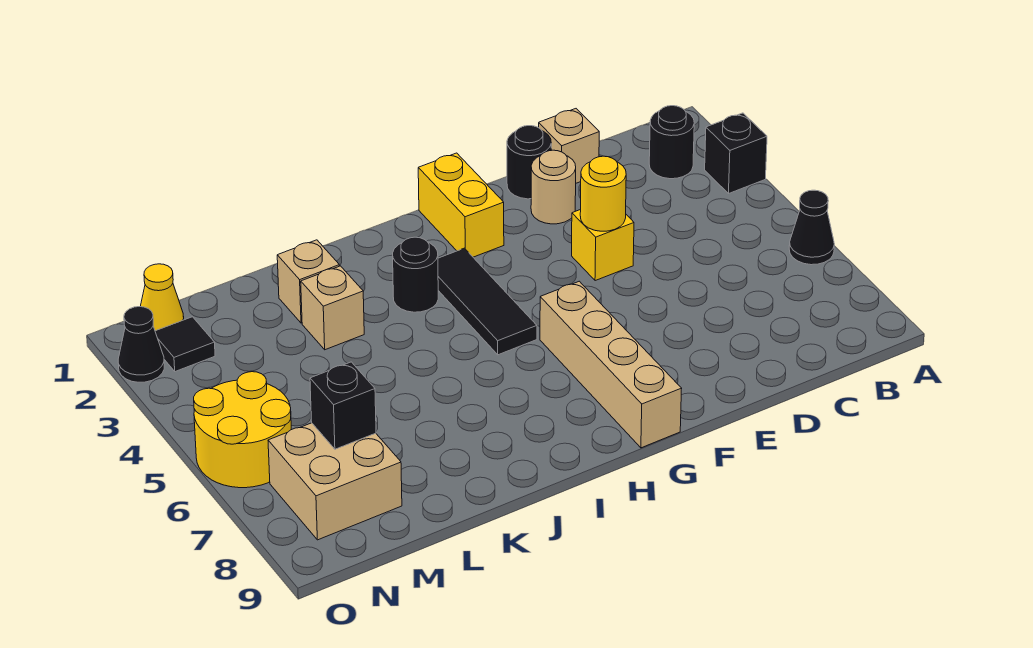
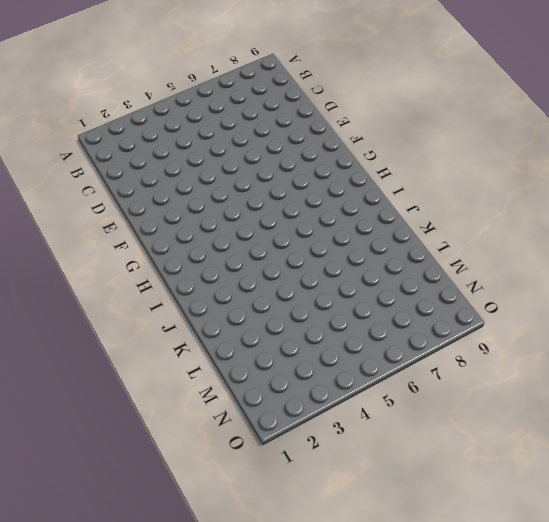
none -> black 1x1 brick [705,113,767,193]
none -> black 1x1 cone [789,190,834,265]
none -> black 1x1 round brick [649,106,694,179]

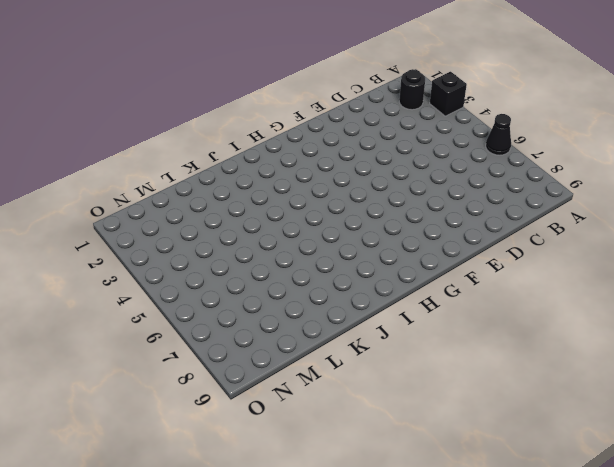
none -> tan 1x1 brick [539,109,599,183]
none -> black 1x1 round brick [507,126,551,199]
none -> tan 1x1 round brick [531,150,576,224]

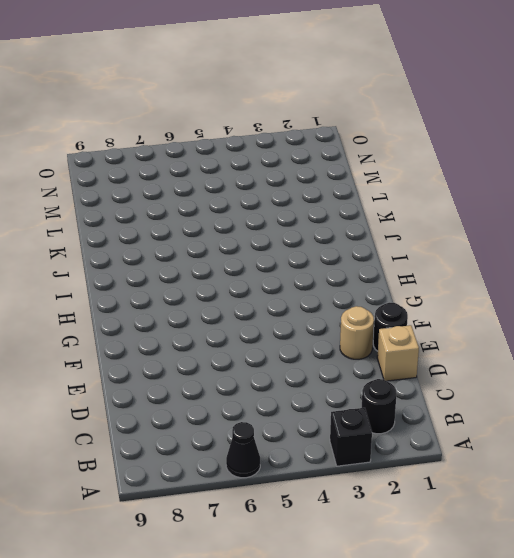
none -> yellow 1x1 brick [572,209,634,281]
none -> yellow 1x2 brick [418,153,504,257]
none -> tan 1x4 brick [540,281,682,448]

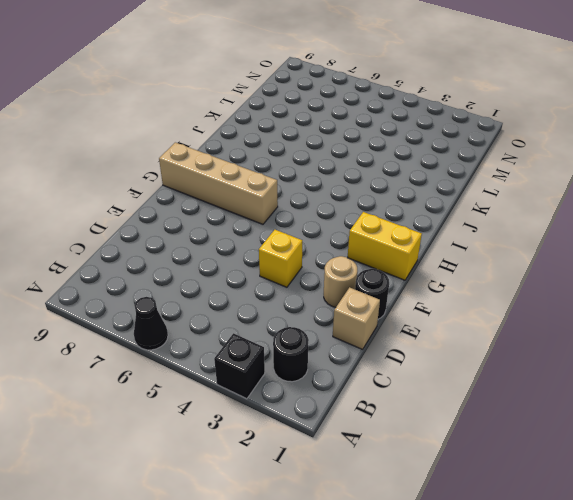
none -> black 1x3 tile [438,248,537,355]
none -> black 1x1 round brick [393,237,438,312]
none -> tan 1x1 brick [277,240,339,323]

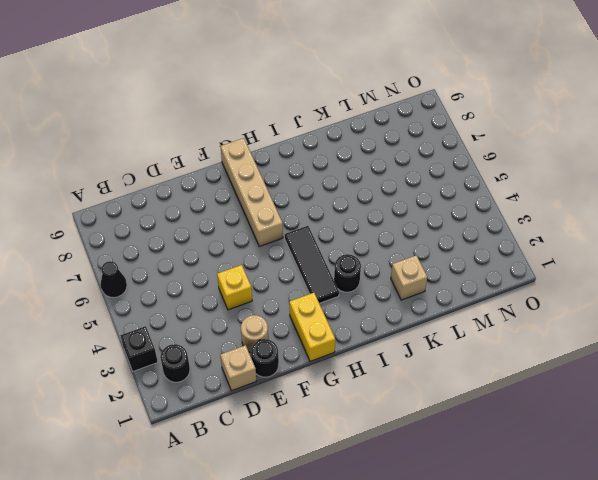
none -> tan 1x1 brick [301,266,364,350]
none -> tan 2x2 brick [268,423,402,540]
none -> yellow 1x1 cone [140,264,184,331]

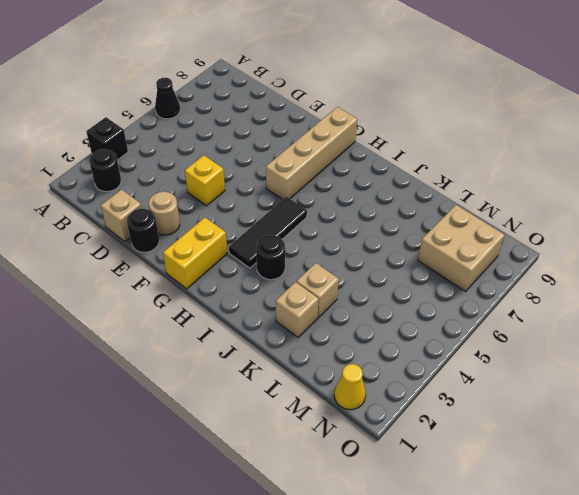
none -> black 1x1 tile [155,317,215,372]
none -> yellow 2x2 round brick [194,372,291,488]
none -> black 1x1 cone [118,307,164,382]

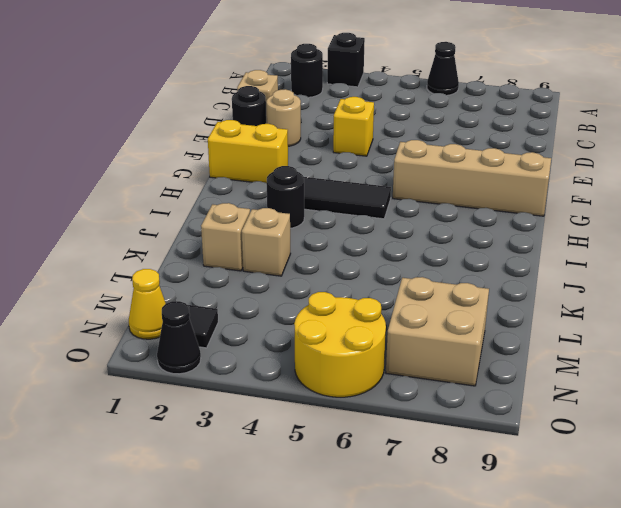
none -> yellow 1x1 round brick [580,156,626,231]
none -> black 1x1 brick [310,362,376,449]

